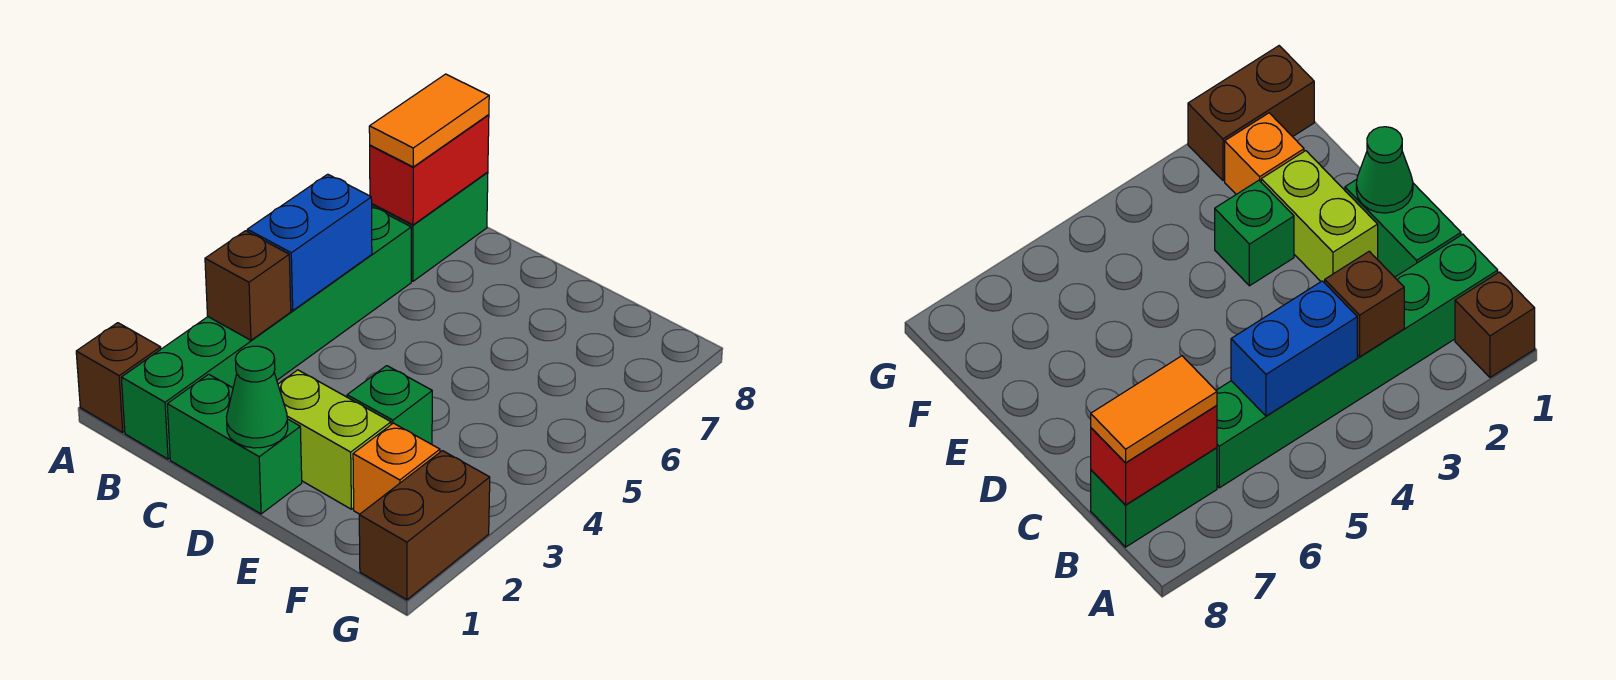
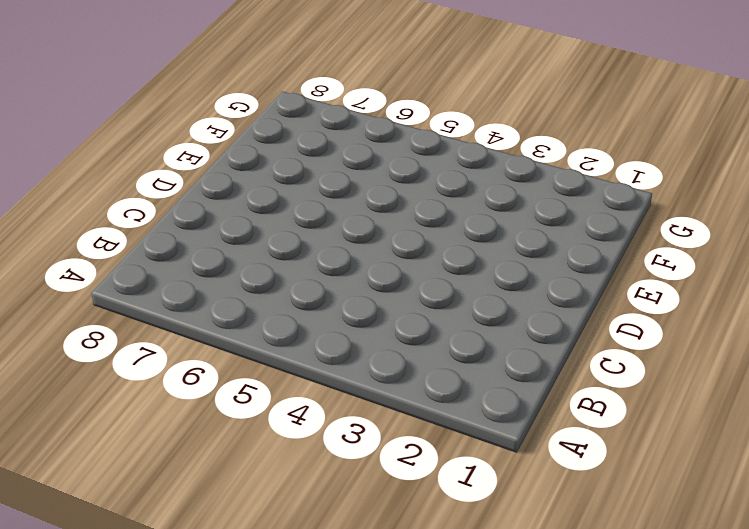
none -> brown 1x1 brick [76,323,161,432]
none -> green 1x6 brick [121,207,411,459]
none -> green 1x2 brick [372,172,488,281]

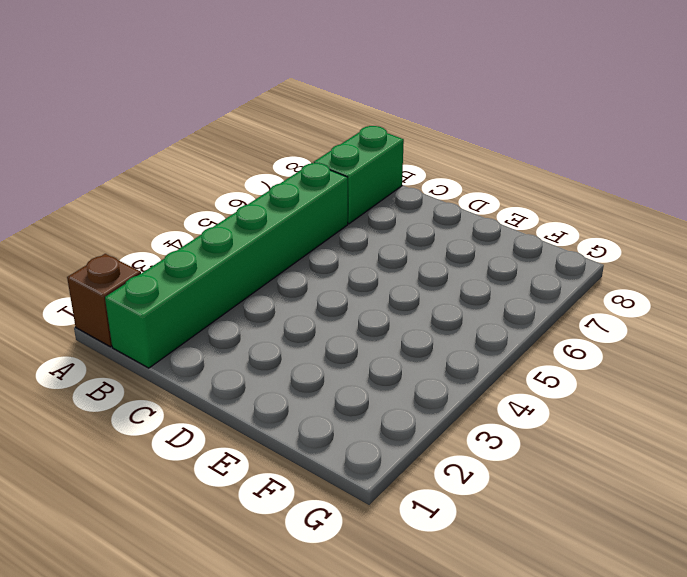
none -> green 1x2 brick [167,374,302,514]
none -> lime 1x2 brick [278,370,391,509]
none -> green 1x1 brick [347,366,432,444]

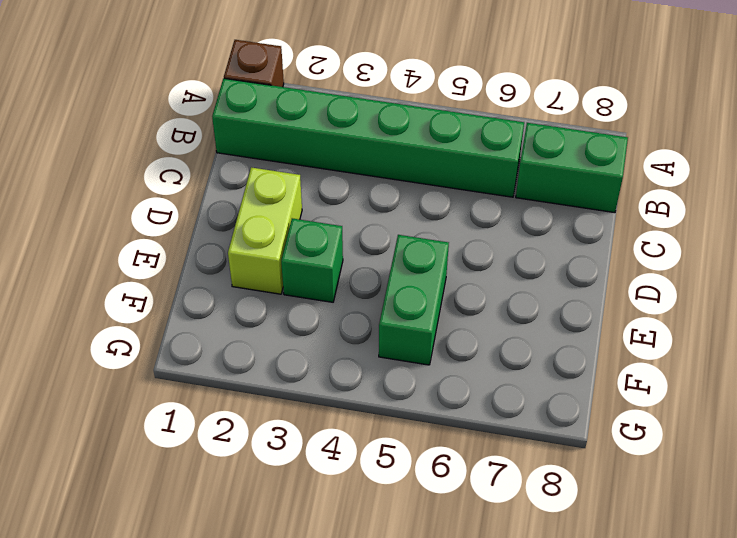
green 1x2 brick [379,235,449,365] -> green 1x2 brick moved to [167,374,302,514]
none -> orange 1x1 brick [353,423,440,514]
none -> brown 1x2 brick [359,451,490,600]
none -> brown 1x1 brick [205,231,291,340]

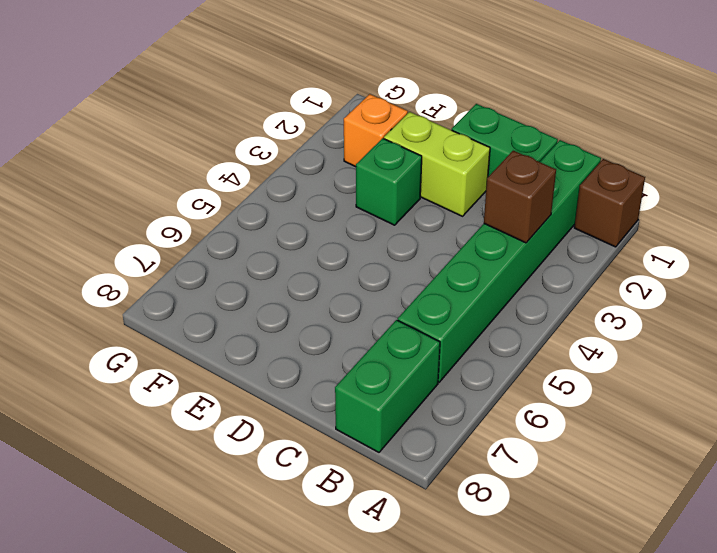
none -> brown 1x2 brick [359,451,490,600]
none -> blue 1x2 brick [247,174,372,311]
none -> red 1x2 brick [370,115,489,225]

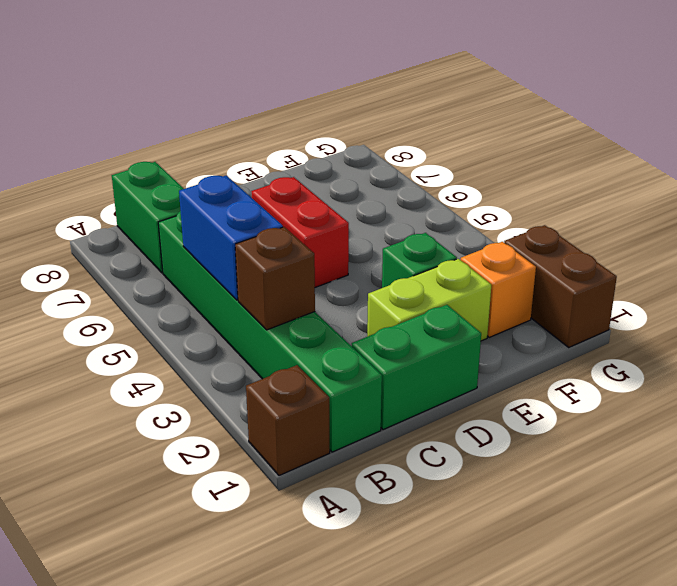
red 1x2 brick [251,177,349,287] -> red 1x2 brick moved to [370,115,489,225]
none -> green 1x1 cone [226,346,288,448]
none -> orange 1x2 tile [369,74,489,167]

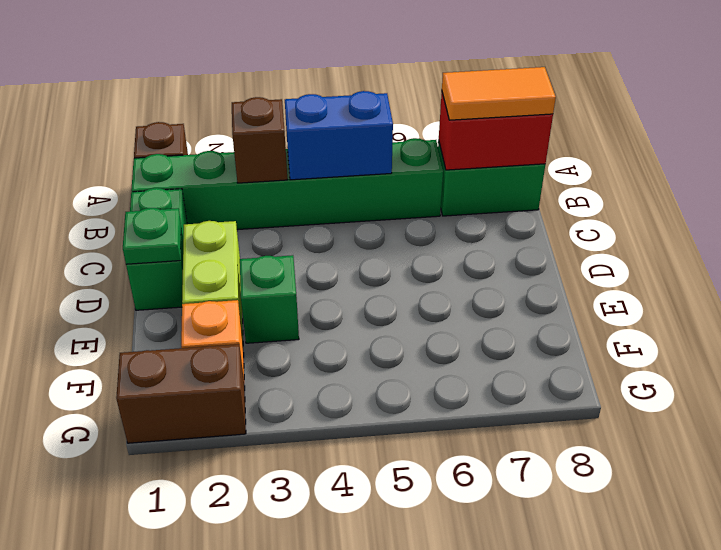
green 1x1 plate [123,208,181,264] -> green 1x1 cone [226,346,288,448]

